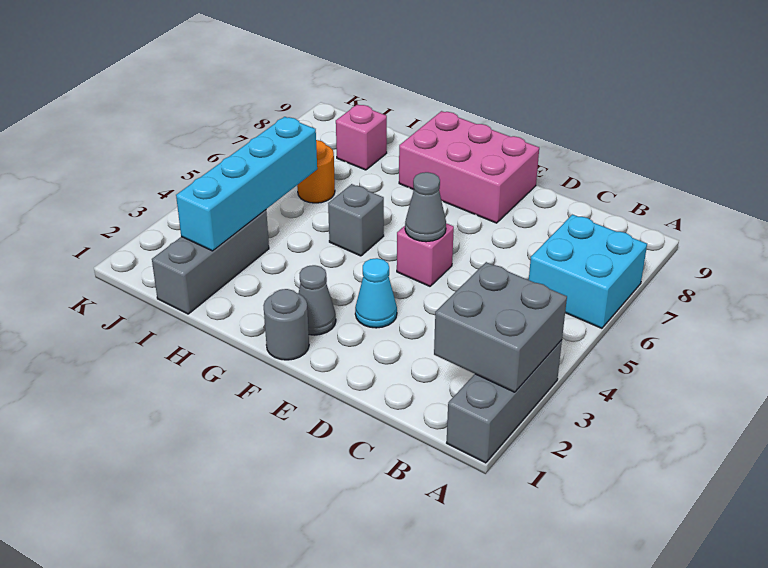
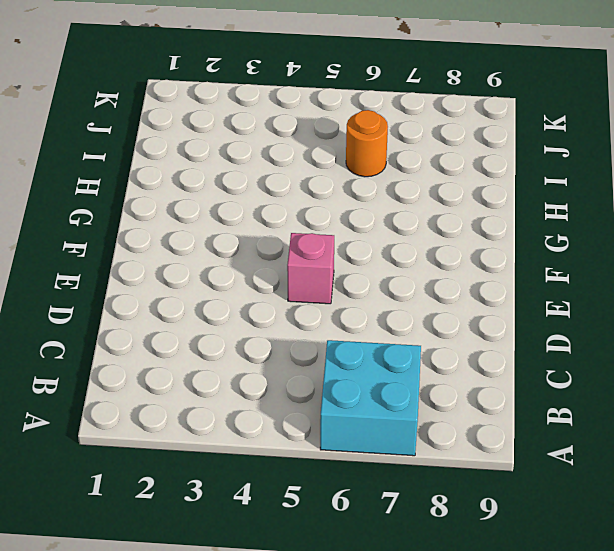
none -> grey 1x3 brick [447,340,562,463]
none -> cyan 1x1 cone [355,258,397,328]
none -> pink 2x3 brick [399,111,539,223]

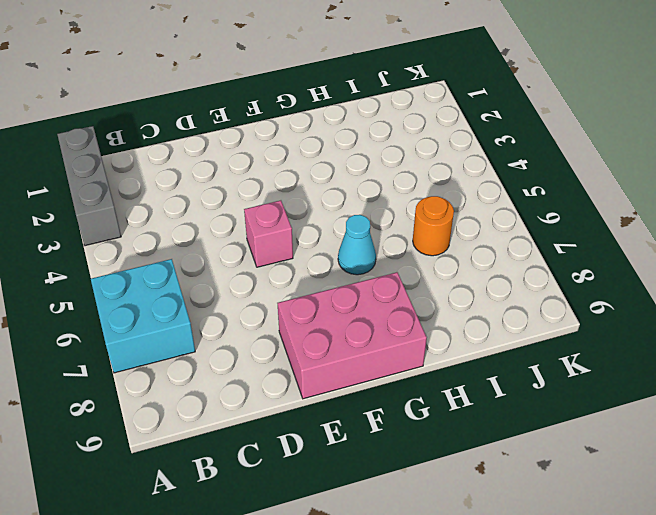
cyan 1x1 cone [338,215,376,275] -> cyan 1x1 cone moved to [355,258,397,328]
none -> grey 1x1 round brick [263,289,309,360]
none -> grey 1x1 cone [298,265,336,335]
none -> grey 1x1 brick [328,184,384,256]

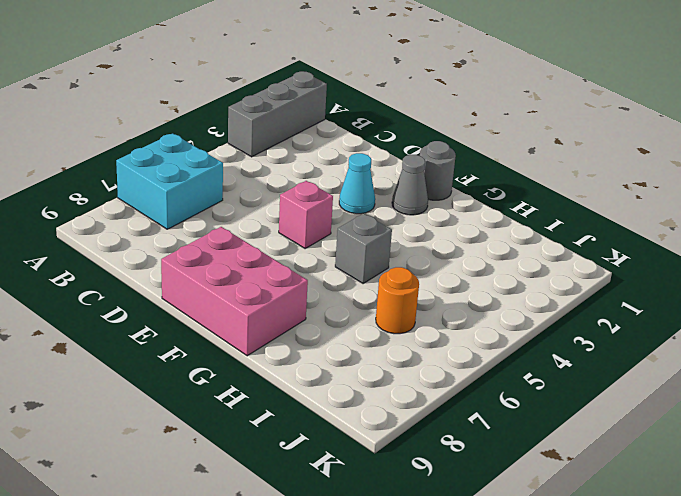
none -> grey 1x3 brick [152,210,269,314]
none -> pink 1x1 brick [336,104,387,170]
none -> grey 2x2 brick [434,262,567,392]

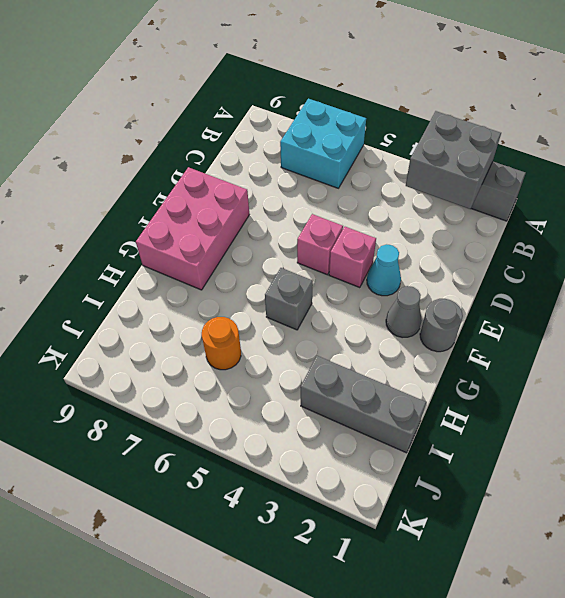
pink 1x1 brick [329,227,376,288] -> pink 1x1 brick moved to [336,104,387,170]
none -> grey 1x1 cone [405,172,446,242]
none -> cyan 1x4 brick [176,117,317,251]

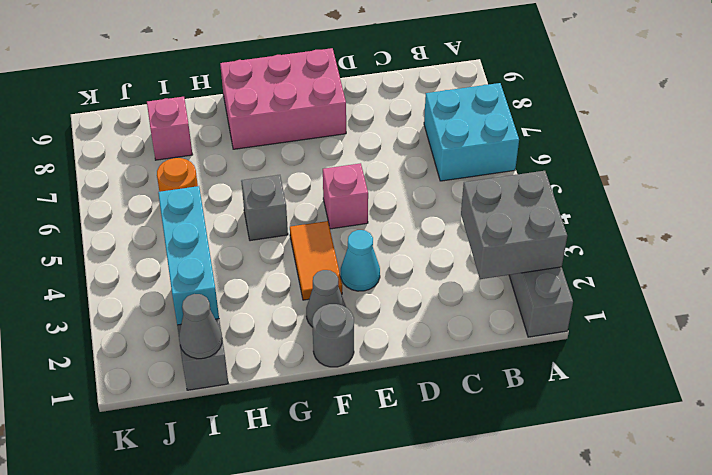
orange 1x2 tile [290,221,342,300] -> none
grey 1x1 cone [179,294,222,359] -> grey 1x1 cone moved to [405,172,446,242]
cyan 1x3 brick [158,186,219,325] -> cyan 1x4 brick [176,117,317,251]

